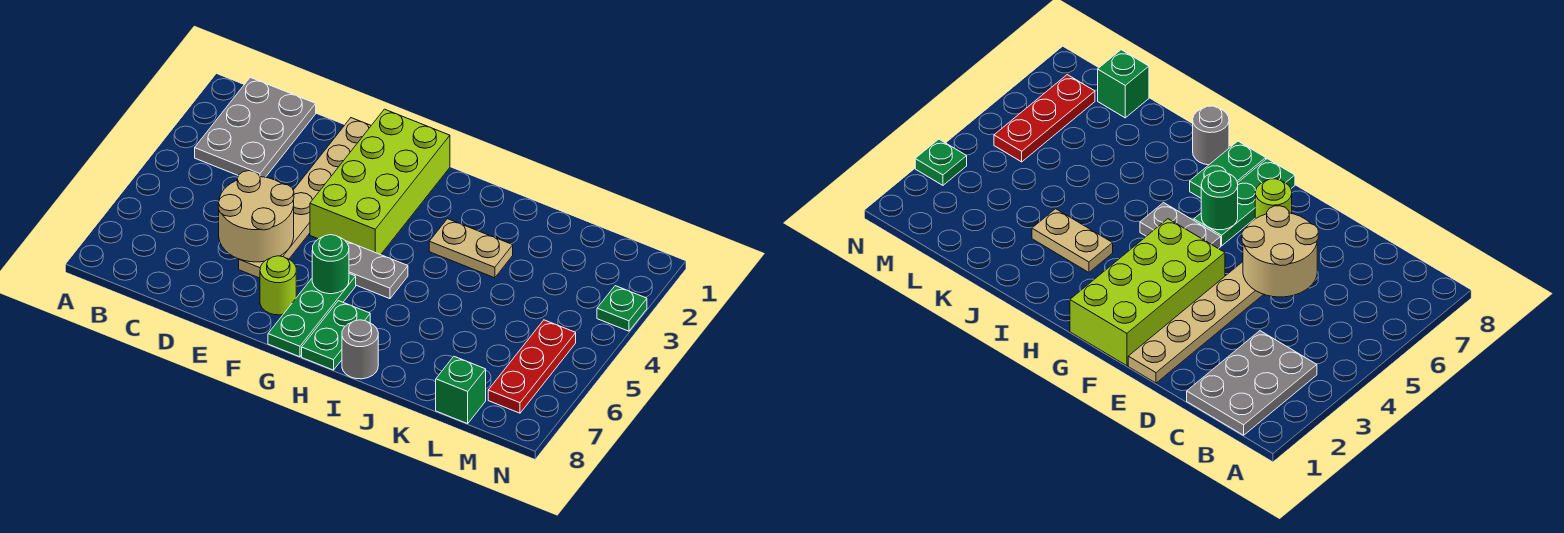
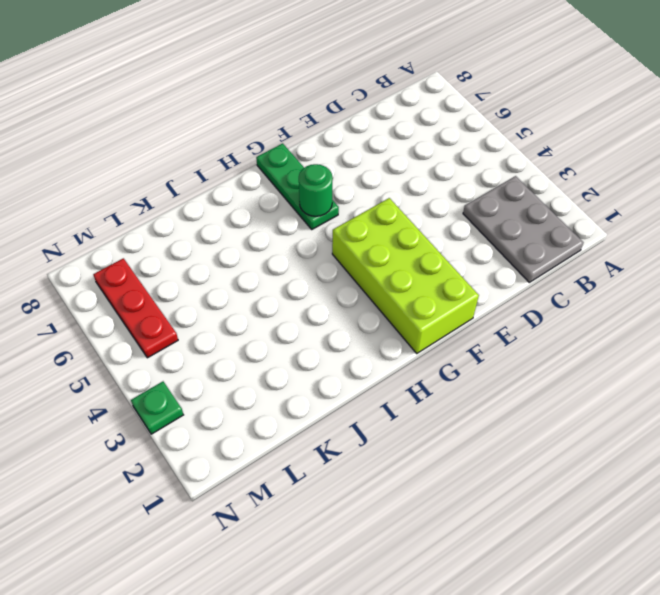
none -> tan 1x6 plate [239,118,371,278]
none -> lime 1x1 round brick [260,256,296,315]
none -> grey 1x2 plate [346,241,408,299]

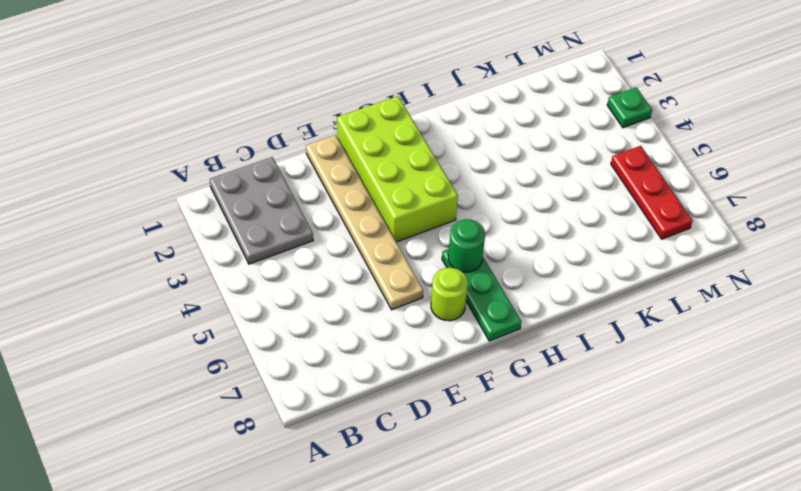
none -> grey 1x2 plate [346,241,408,299]
none -> green 1x2 plate [302,301,370,370]
none -> tan 1x2 plate [429,219,513,278]

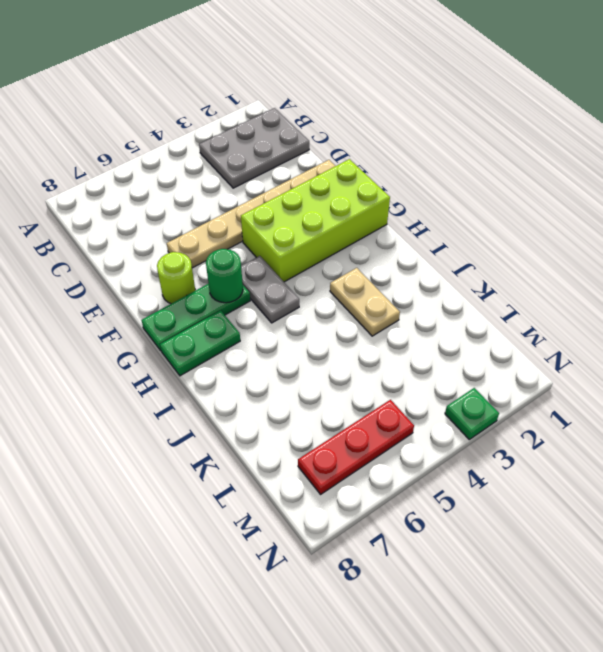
none -> grey 1x1 round brick [342,320,378,379]
none -> green 1x1 brick [436,357,486,424]
none -> tan 2x2 round brick [218,171,294,262]

